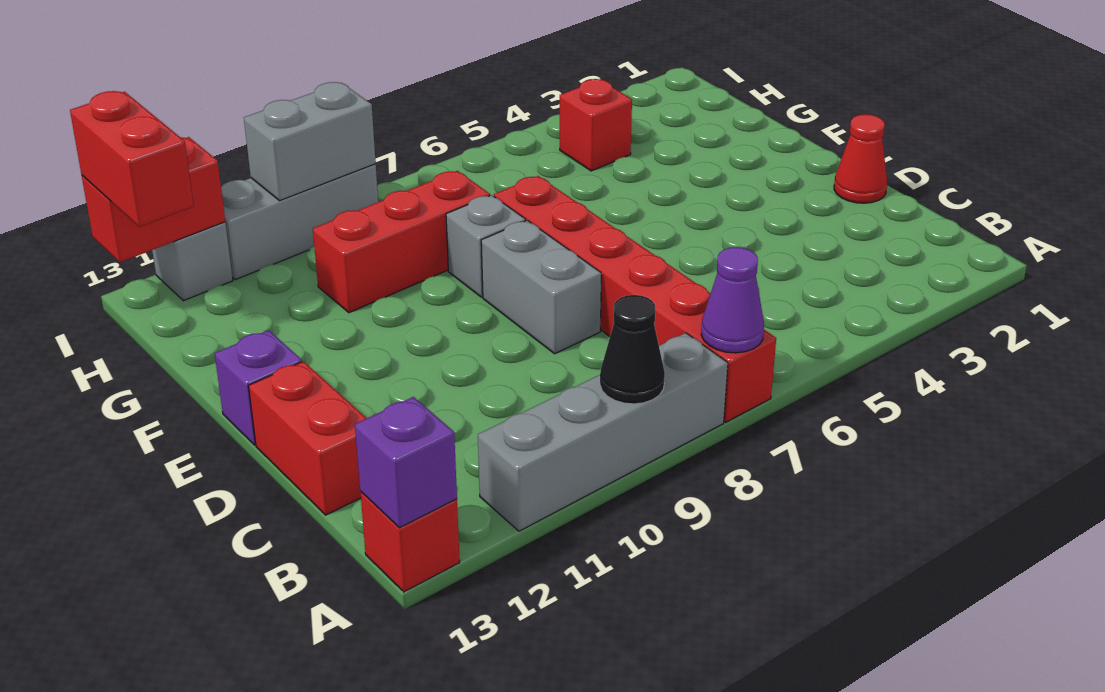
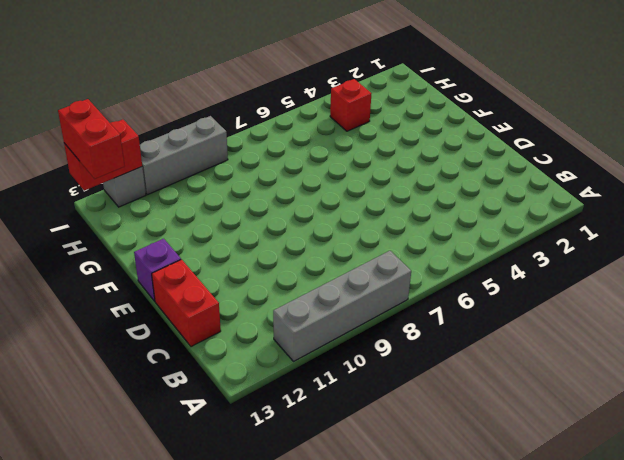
none -> red 1x6 brick [494,176,776,422]
none -> red 1x1 brick [360,492,460,592]
none -> red 1x1 cone [834,114,887,203]

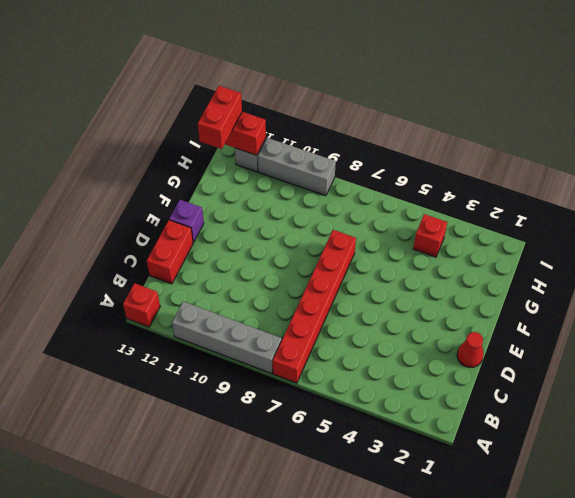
none -> grey 1x2 brick [481,220,601,354]
none -> grey 1x1 brick [446,195,526,297]
none -> red 1x3 brick [313,171,490,313]

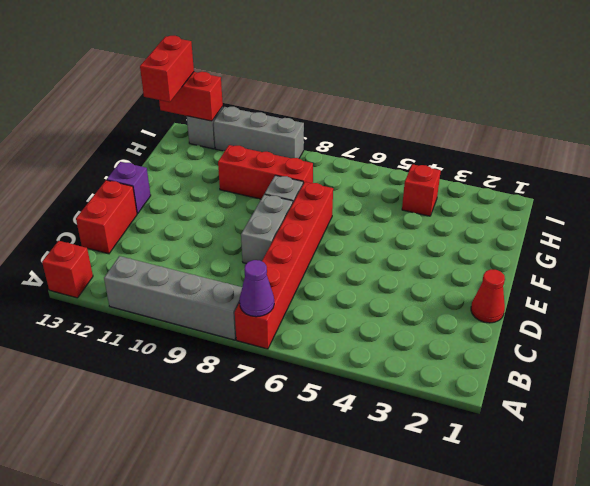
none -> black 1x1 cone [600,295,665,404]
none -> purple 1x1 brick [355,397,457,528]
none -> grey 1x2 brick [244,82,376,201]

